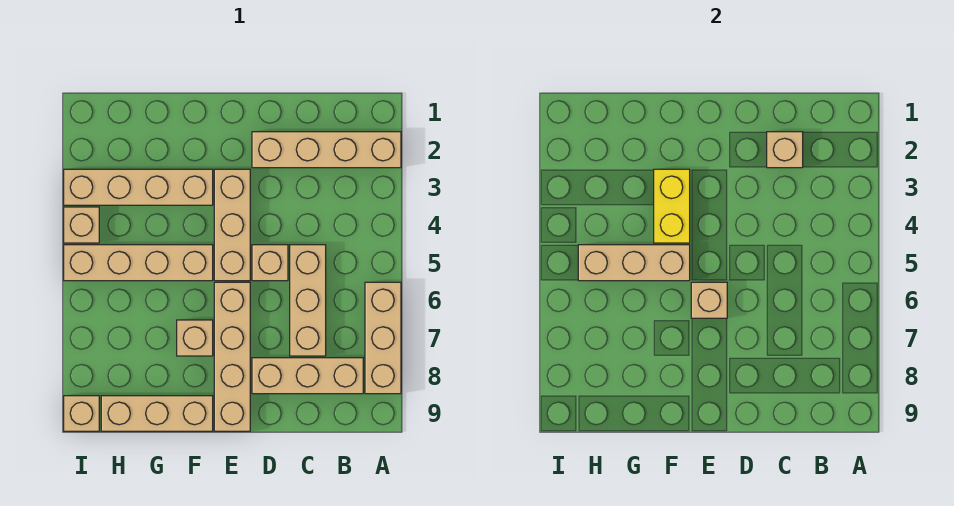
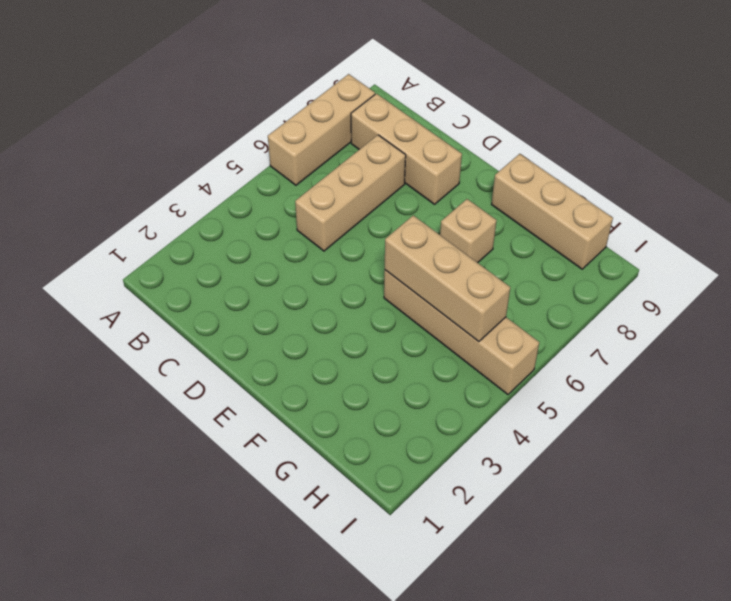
none -> tan 1x4 brick [252,132,401,168]
none -> tan 1x1 brick [252,245,288,281]
none -> tan 1x3 brick [214,169,250,281]

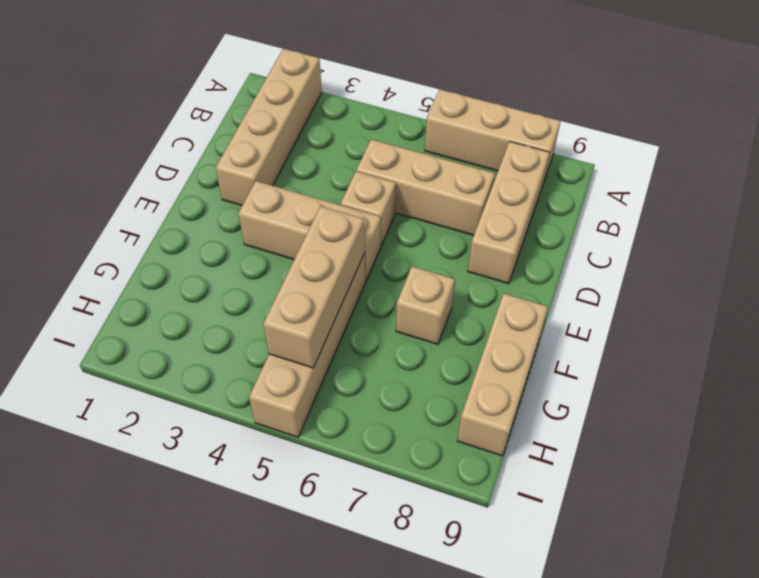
none -> tan 1x4 brick [214,282,250,431]
none -> tan 1x4 brick [64,169,213,205]
none -> tan 1x1 brick [64,207,99,243]

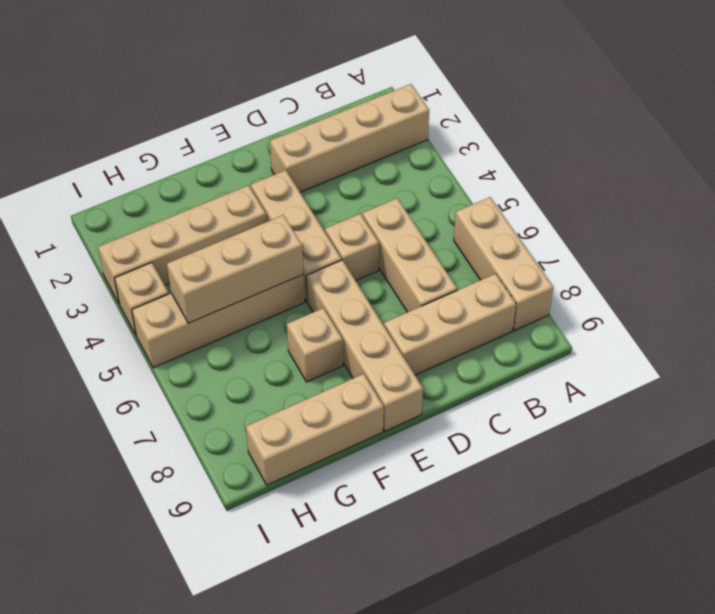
none -> tan 1x1 brick [64,396,99,431]
none -> tan 1x1 brick [767,132,803,168]
none -> tan 1x1 brick [691,282,727,318]

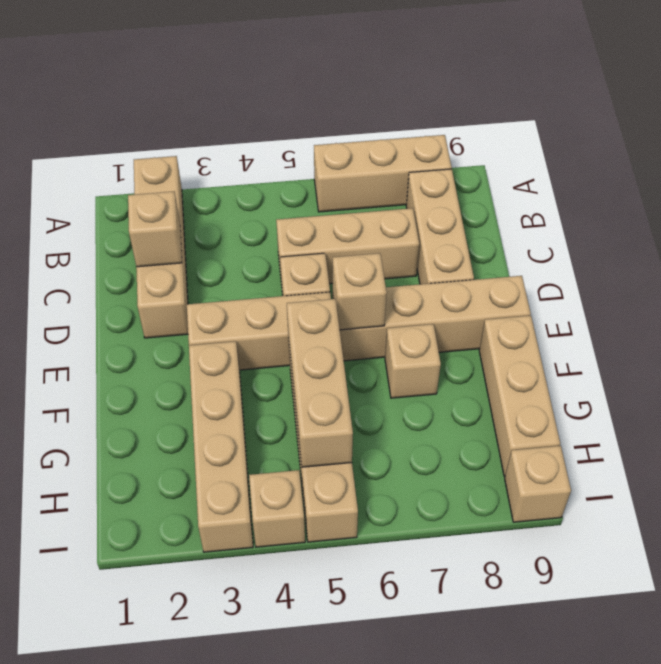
none -> yellow 1x2 brick [654,169,690,243]

